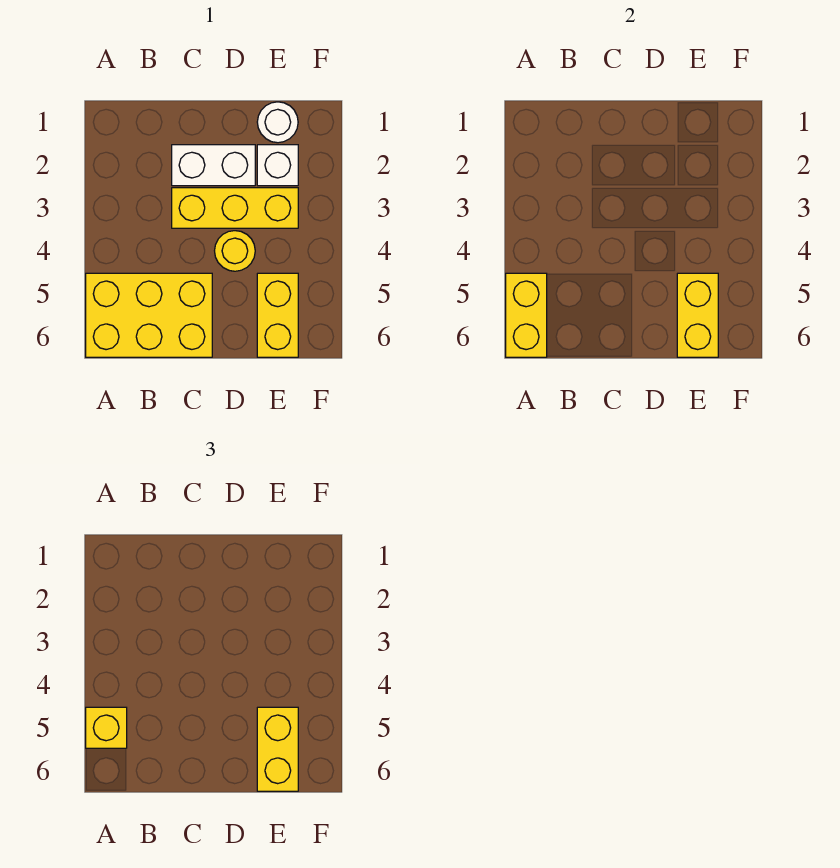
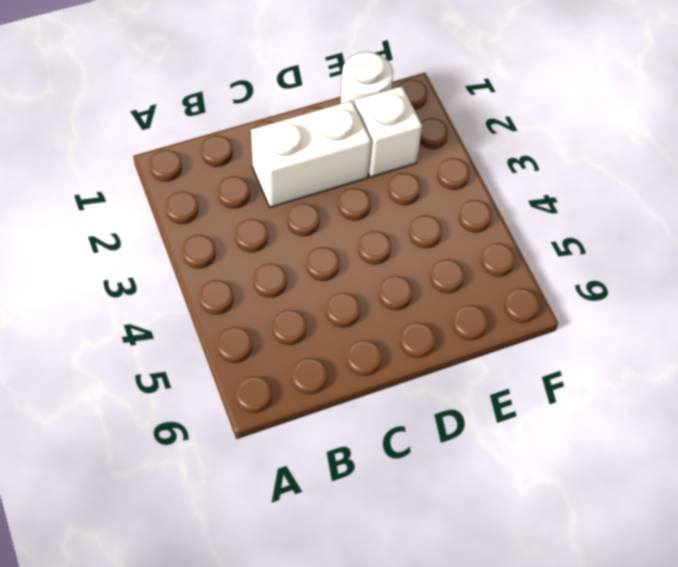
none -> yellow 2x3 brick [86,273,212,357]
none -> yellow 1x3 brick [172,188,298,228]

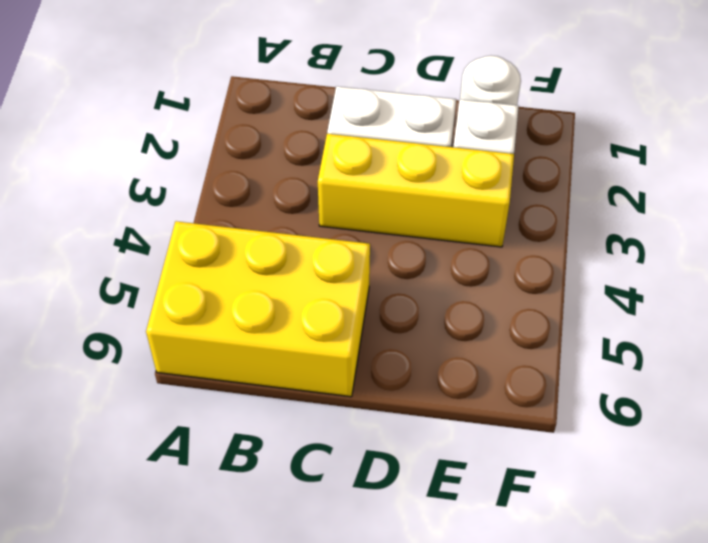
none -> yellow 1x1 round brick [215,231,255,271]
none -> yellow 1x2 brick [257,273,298,357]

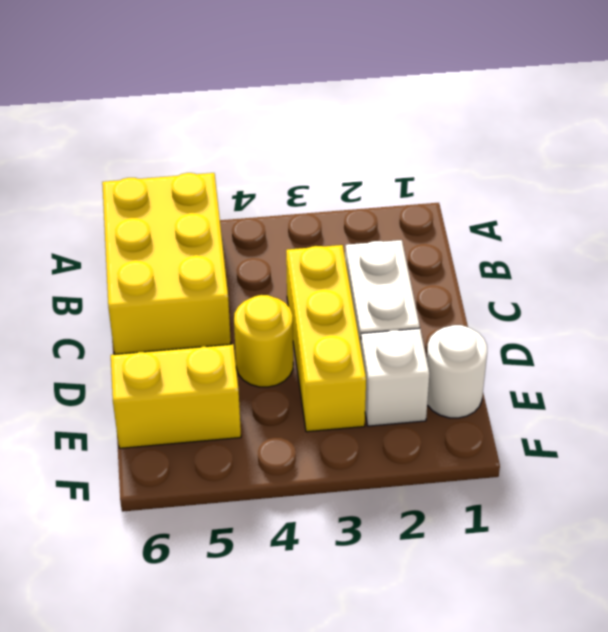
none -> yellow 1x2 brick [506,273,547,357]
none -> yellow 1x2 brick [677,273,718,357]

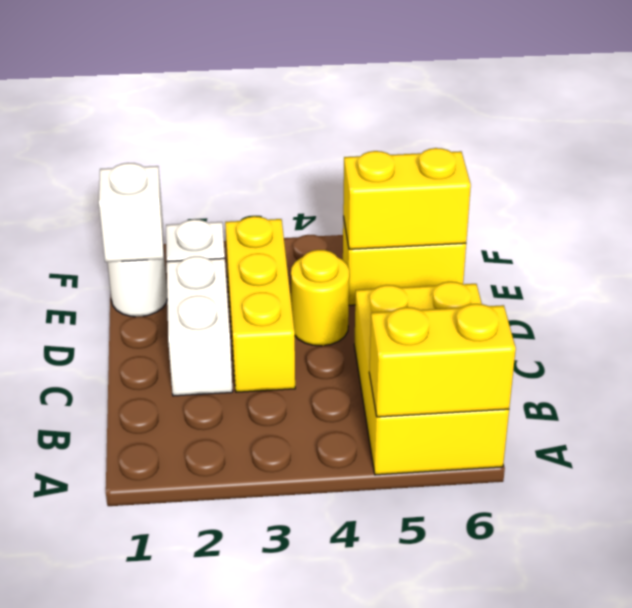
white 1x1 brick [99,163,164,262] -> none
none -> yellow 1x1 brick [86,707,127,748]
none -> yellow 1x2 brick [257,707,298,791]

